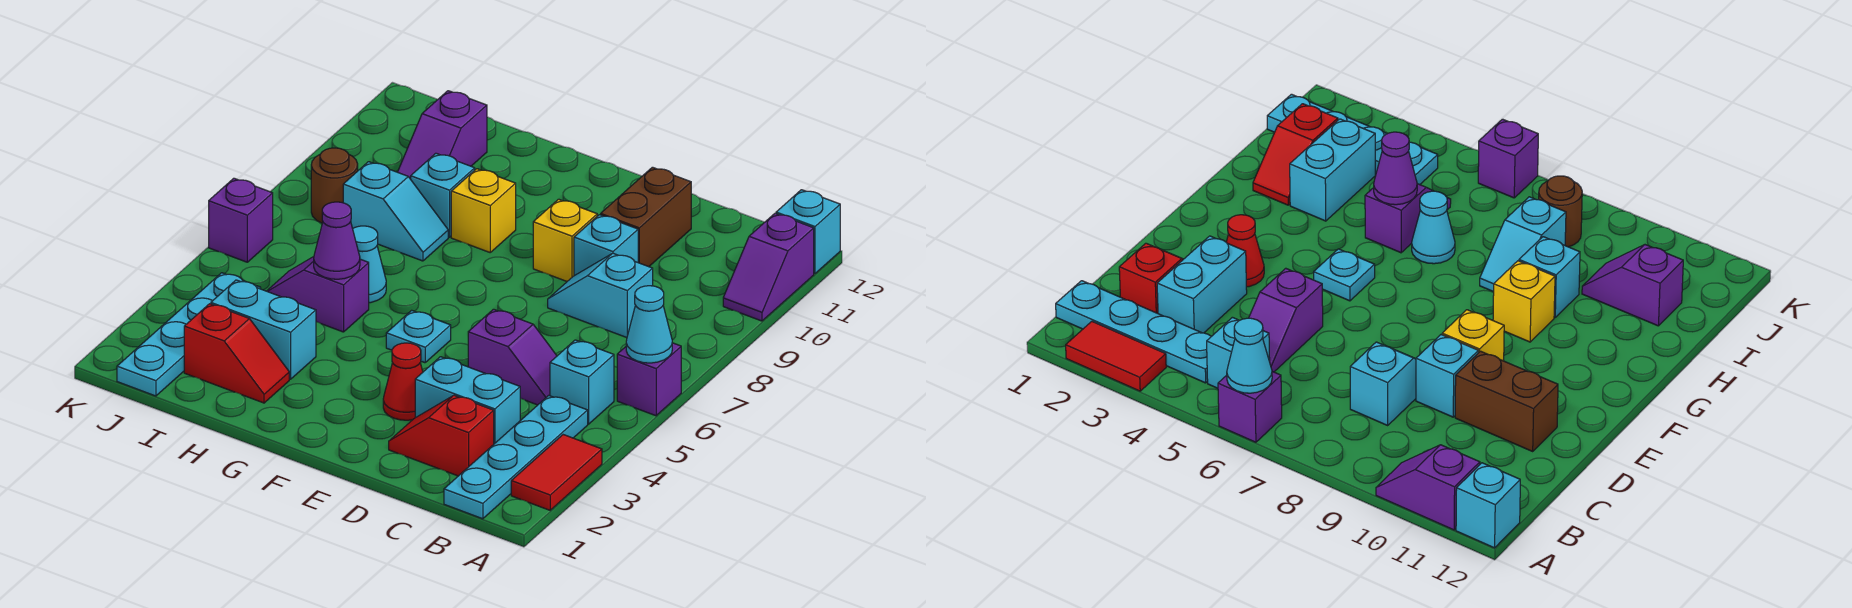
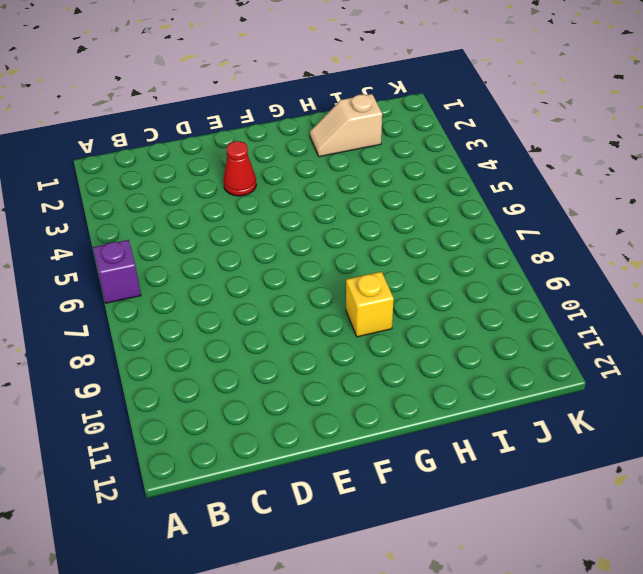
tan 1x2 slope [310,94,382,157] -> red 1x2 slope [184,304,289,403]
none -> red 1x2 tile [511,435,602,510]
none -> purple 1x2 slope [723,213,814,321]
none -> cyan 1x1 brick [776,190,840,274]

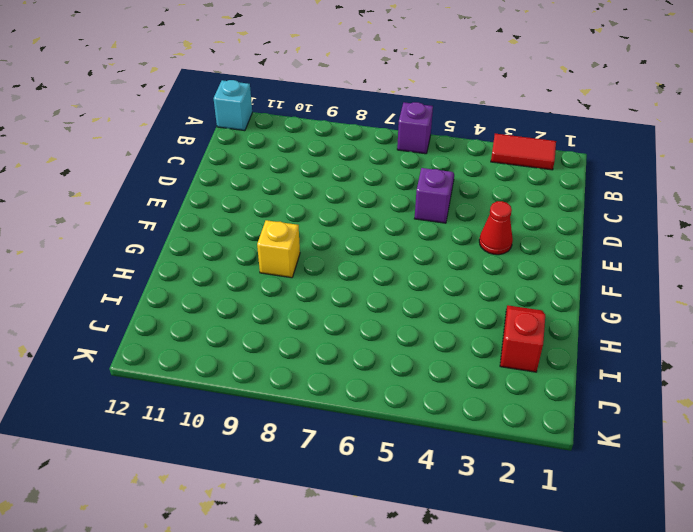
none -> purple 1x2 slope [723,213,814,321]
none -> cyan 1x4 plate [444,395,588,519]
none -> cyan 1x1 brick [550,340,614,424]

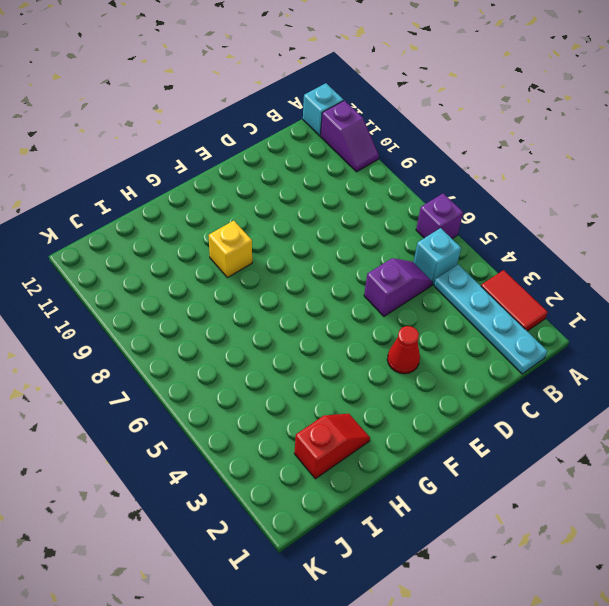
none -> red 1x2 slope [389,395,494,476]
none -> cyan 1x2 brick [415,357,520,444]
none -> cyan 1x2 slope [548,253,653,338]

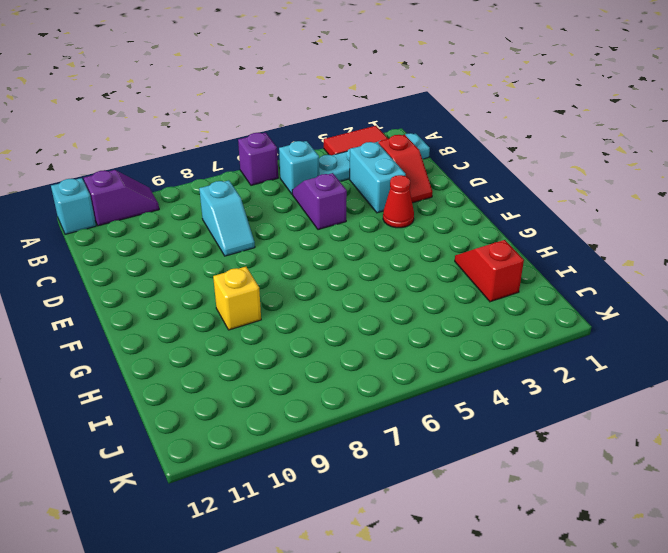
none -> cyan 1x1 brick [574,215,638,276]
none -> brown 1x2 brick [601,167,691,267]
none -> yellow 1x1 brick [533,199,597,281]

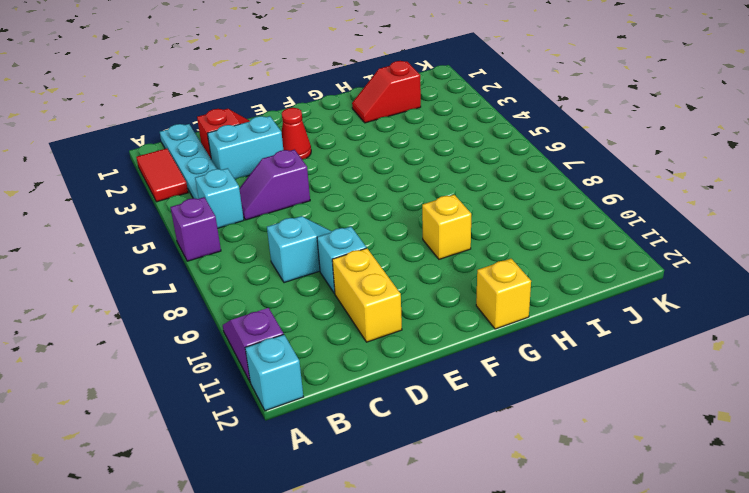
yellow 1x2 brick [332,248,402,342] -> brown 1x2 brick [601,167,691,267]
yellow 1x1 brick [476,259,531,329] -> yellow 1x1 brick moved to [533,199,597,281]
none -> cyan 1x1 plate [386,310,451,363]
none -> cyan 1x2 brick [211,280,316,379]
none -> purple 1x2 slope [267,257,369,332]

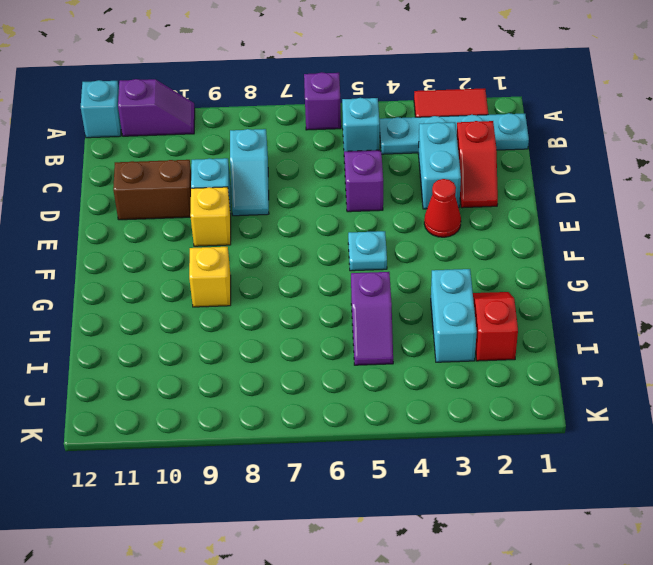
none -> cyan 1x1 cone [353,226,386,303]
none -> cyan 1x2 slope [343,162,448,261]
none -> cyan 1x1 brick [411,153,475,237]

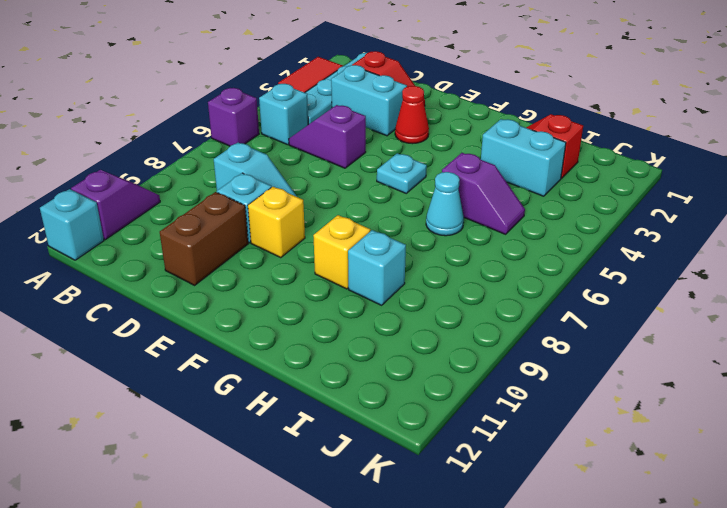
none -> cyan 1x2 slope [343,162,448,261]
none -> purple 1x2 slope [398,91,487,179]
none -> cyan 1x4 plate [117,273,261,396]

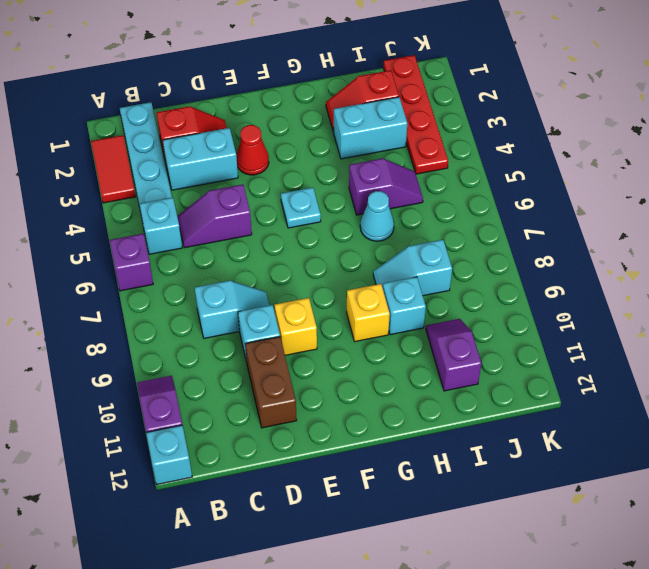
red 1x4 plate [383,55,448,174] -> cyan 1x4 plate [117,273,261,396]
none -> brown 1x1 round brick [311,148,358,223]
none -> purple 1x1 brick [209,178,273,262]
none -> cyan 1x1 cone [626,286,672,363]

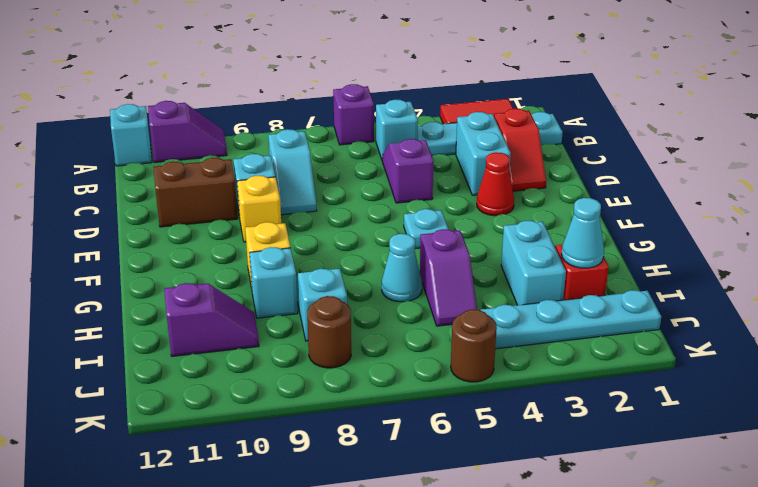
cyan 1x1 cone [562,198,604,268] -> cyan 1x1 cone moved to [626,286,672,363]
brown 1x1 round brick [451,309,497,382] -> none
none -> purple 1x1 brick [209,178,273,262]
none -> purple 1x1 cone [314,202,360,279]

